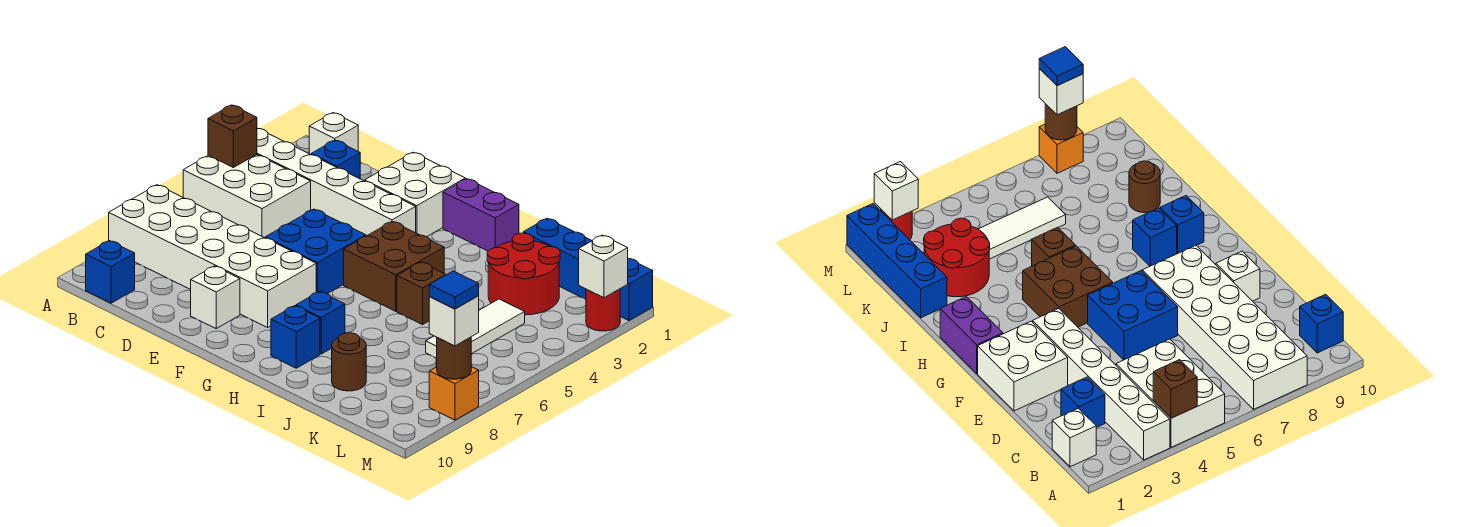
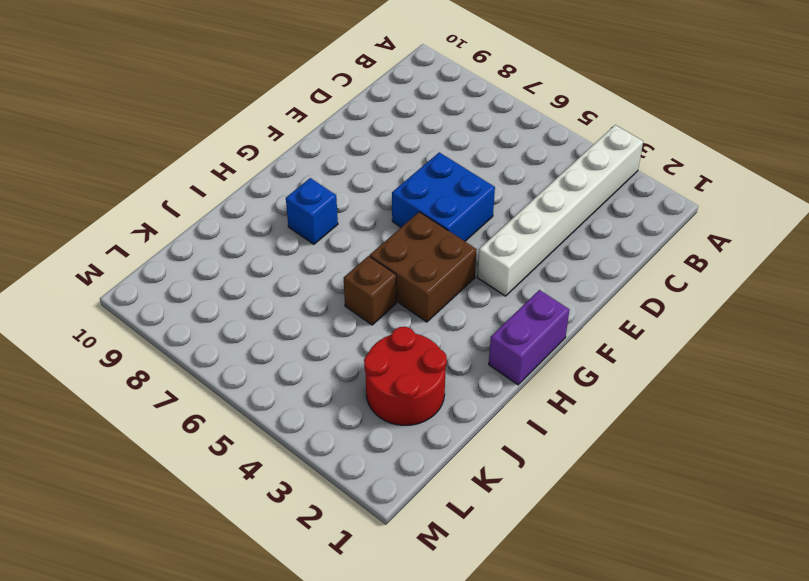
none -> white 2x3 brick [183,155,311,238]
none -> white 2x6 brick [109,185,316,327]
none -> white 1x1 brick [309,113,358,154]

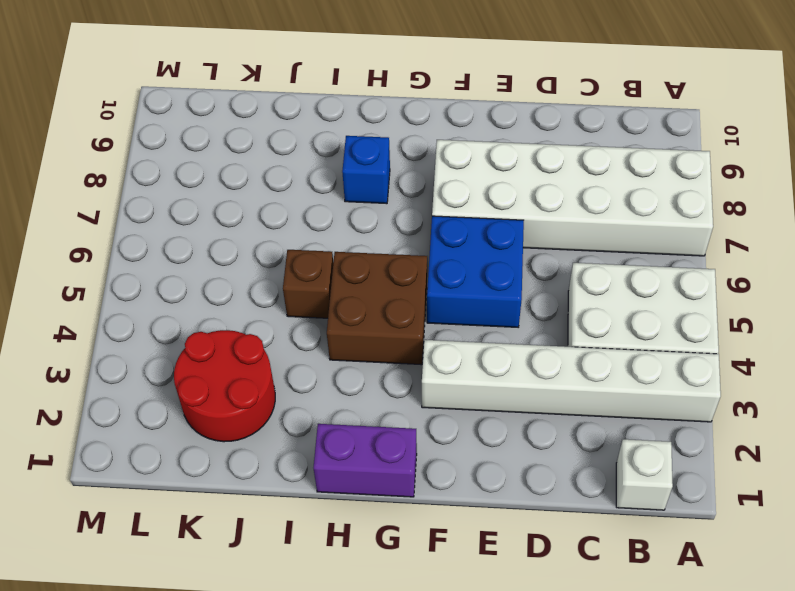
none -> blue 1x1 brick [86,241,135,303]
none -> blue 1x1 brick [311,140,360,179]
none -> white 2x2 brick [365,152,465,237]

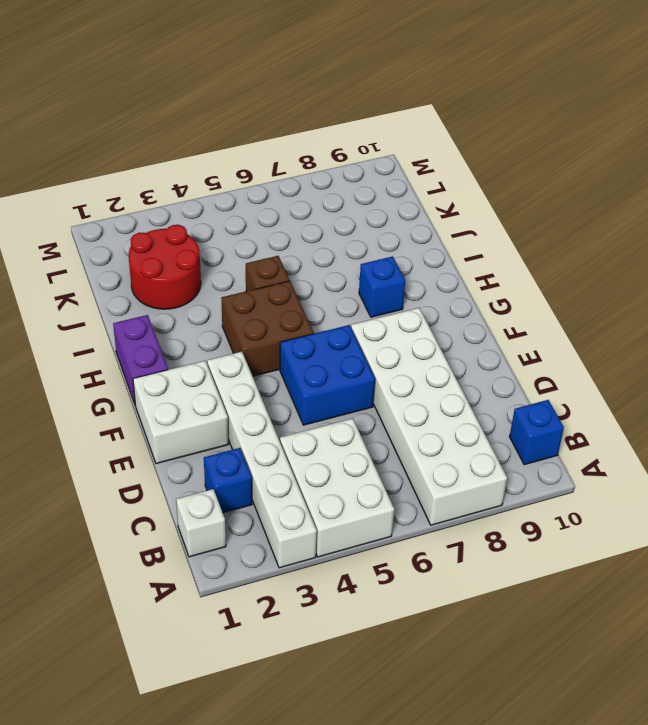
none -> white 1x1 brick [191,266,240,328]
none -> blue 1x1 brick [271,306,320,368]
none -> blue 1x4 brick [523,218,653,321]

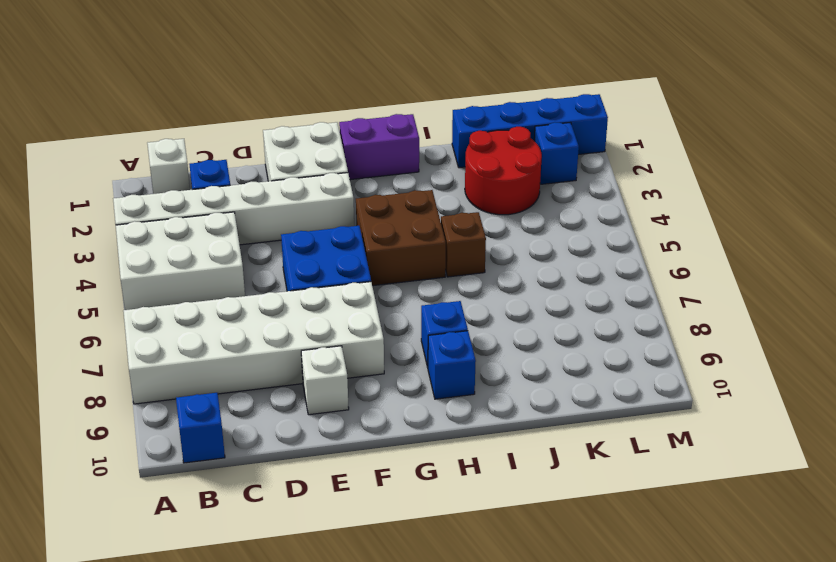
blue 1x1 brick [534,122,579,184] -> none
none -> brown 1x1 round brick [332,333,366,391]
none -> white 1x3 tile [426,299,525,358]
none -> red 1x1 round brick [586,289,620,331]

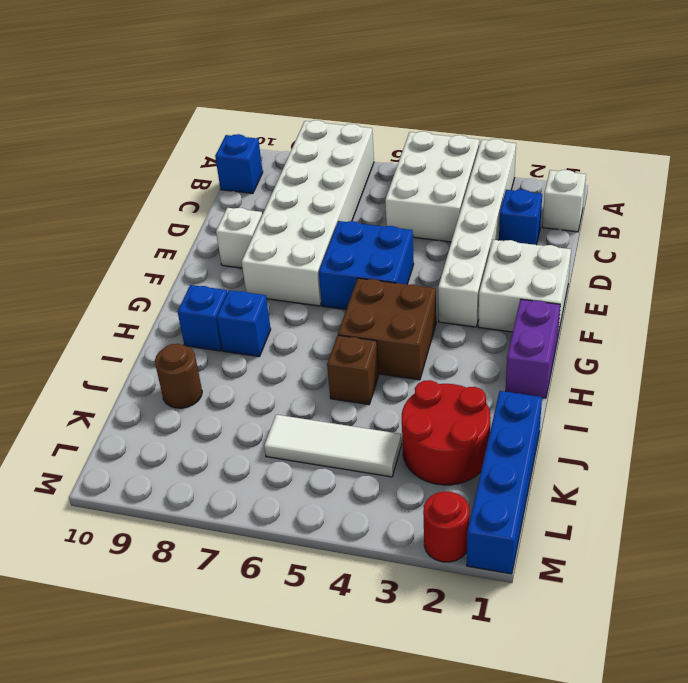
none -> orange 1x1 brick [429,367,479,420]
none -> brown 1x1 brick [208,105,257,168]
none -> white 1x1 brick [579,235,628,298]

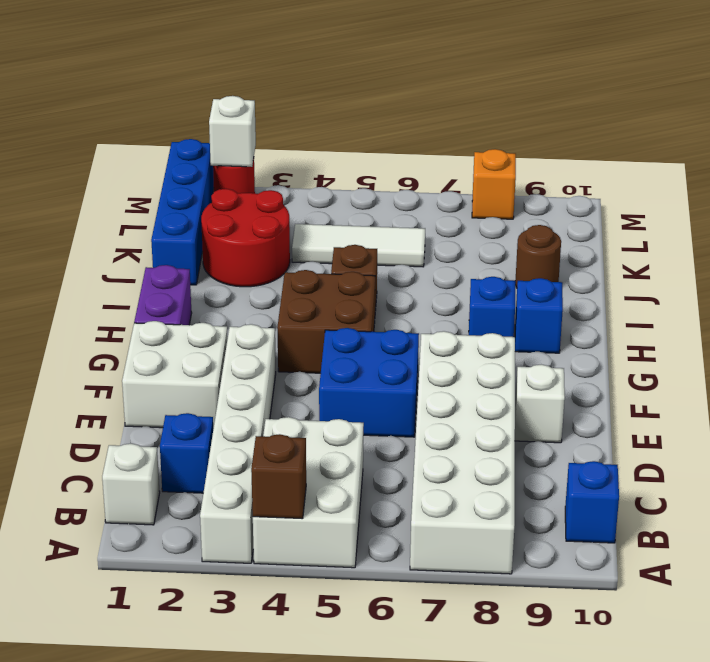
none -> brown 1x1 round brick [437,337,471,379]
none -> white 1x1 brick [429,296,479,346]
none -> blue 1x1 tile [429,271,479,309]

